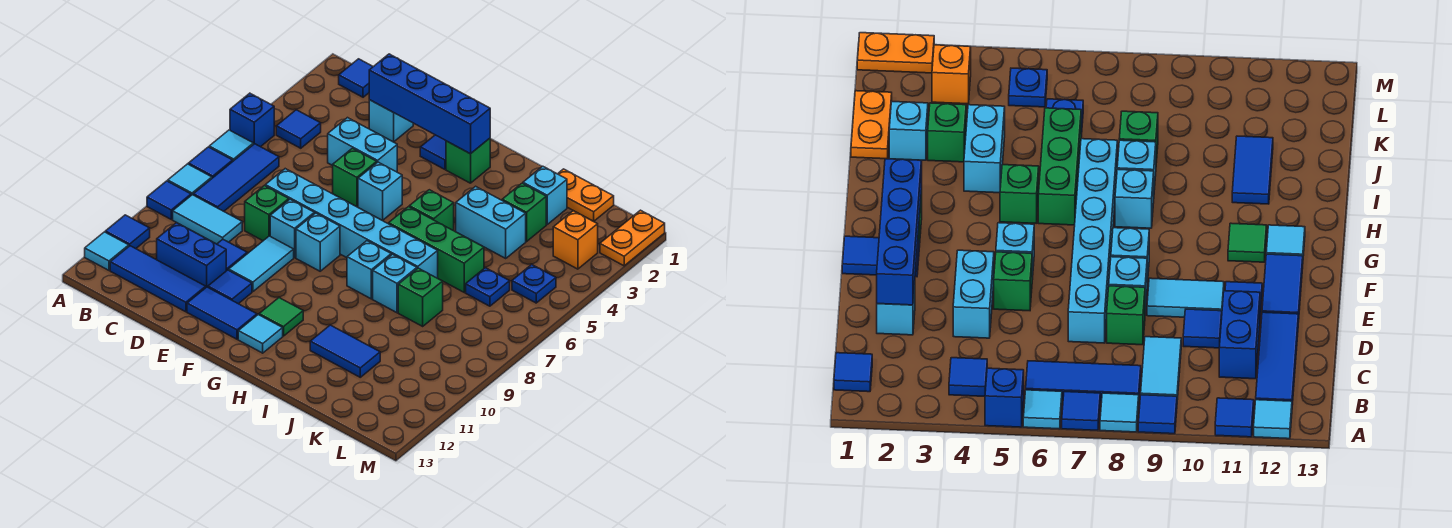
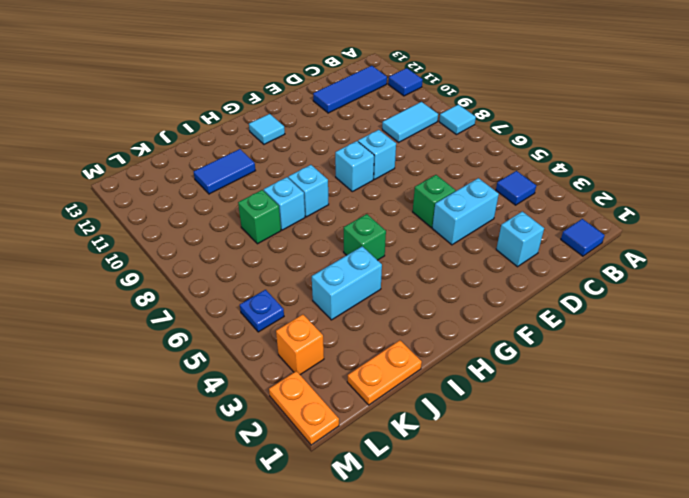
none -> blue 1x1 brick [230,93,274,147]
none -> cyan 1x1 tile [209,130,253,161]
none -> blue 1x1 tile [188,147,233,178]
none -> blue 1x1 tile [147,181,191,219]

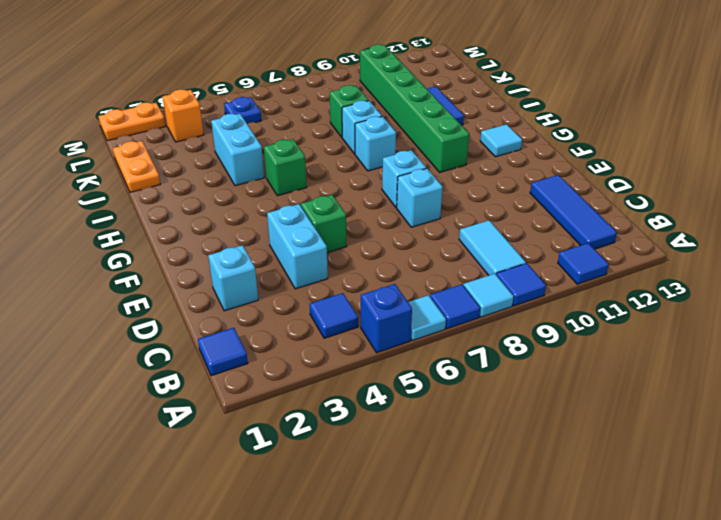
green 1x6 brick [360,45,469,172] -> none
none -> cyan 1x1 tile [85,232,129,270]
none -> blue 1x3 tile [193,144,279,211]
none -> blue 1x2 brick [157,223,226,287]
none -> cyan 1x6 brick [265,169,438,278]

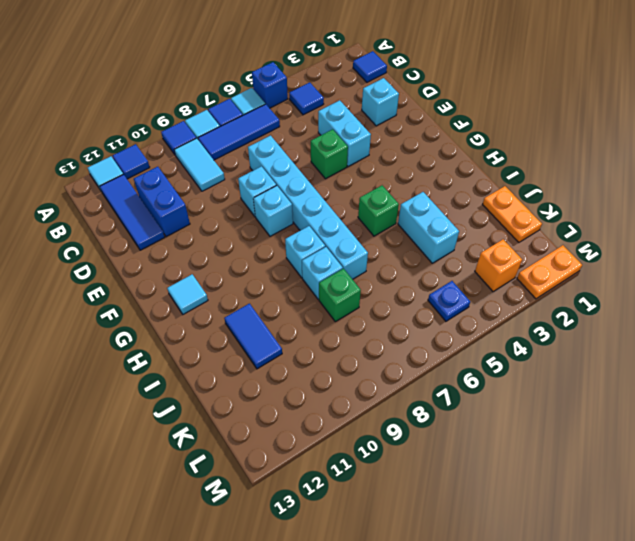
none -> green 1x1 brick [245,186,289,241]
none -> blue 1x1 tile [217,239,247,271]
none -> cyan 1x2 tile [229,236,294,291]
none -> blue 1x1 tile [208,270,252,304]

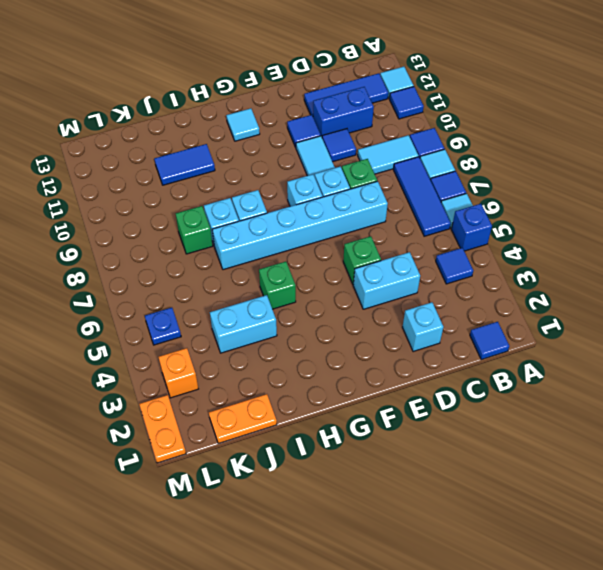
none -> blue 1x2 tile [187,287,257,339]
none -> blue 1x2 tile [420,135,446,169]
none -> cyan 1x1 brick [358,162,402,221]
none -> green 1x1 brick [446,138,490,183]

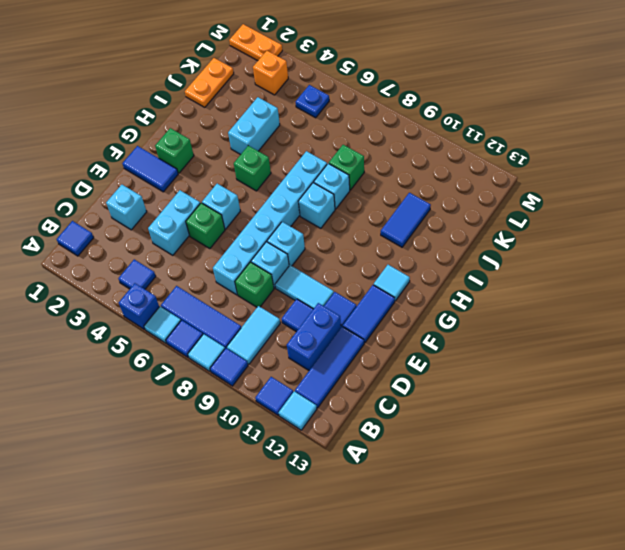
none -> green 1x1 tile [259,298,303,336]
none -> green 1x3 brick [389,207,484,292]
none -> cyan 1x1 brick [523,166,567,224]
none -> green 1x1 brick [502,183,546,242]

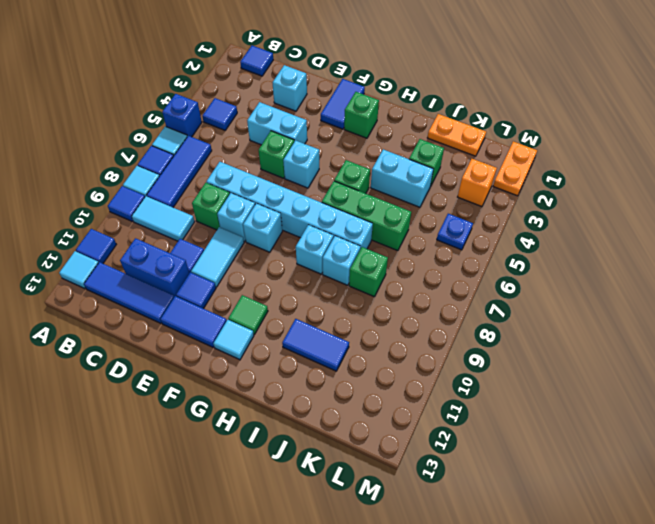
none -> cyan 1x1 brick [523,166,567,224]
none -> blue 1x1 plate [466,268,510,306]
none -> blue 1x4 brick [369,54,490,154]

